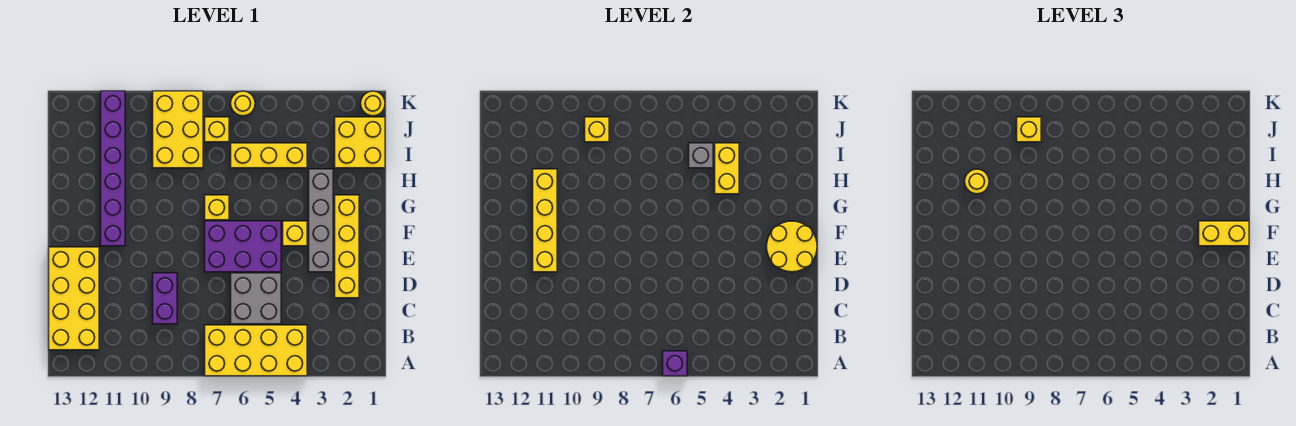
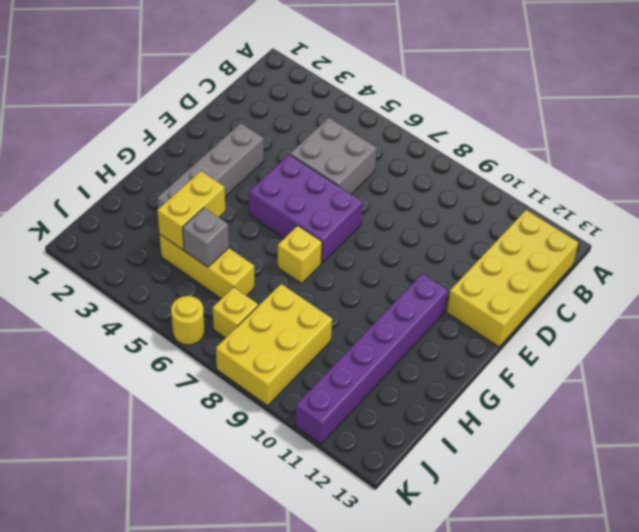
none -> yellow 2x4 brick [205,325,307,376]
none -> purple 1x2 brick [153,273,177,324]
none -> yellow 1x4 brick [335,195,359,298]

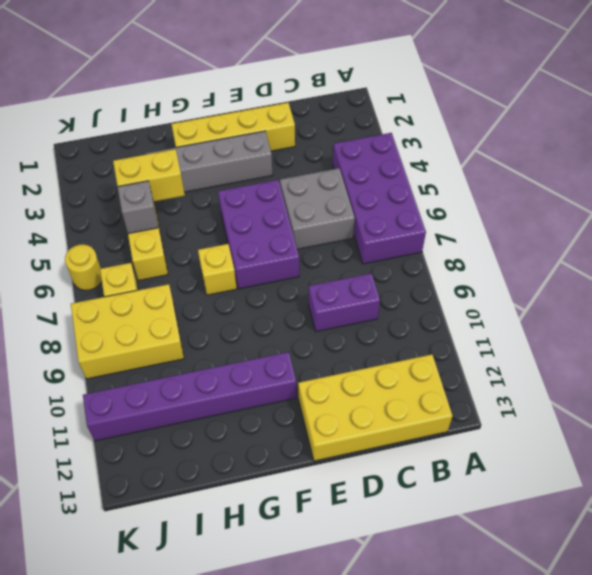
purple 2x4 brick [333,133,426,264] -> yellow 2x4 brick [205,325,307,376]
none -> yellow 1x1 brick [283,221,307,246]
none -> yellow 2x2 brick [335,117,385,168]
none -> yellow 1x1 round brick [361,91,385,116]

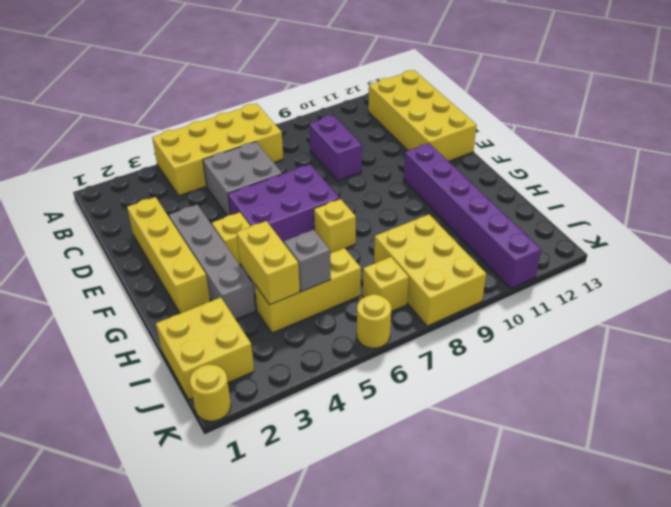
none -> purple 1x1 brick [663,351,687,376]
none -> yellow 2x2 round brick [767,221,817,272]
none -> yellow 1x4 brick [533,169,557,272]

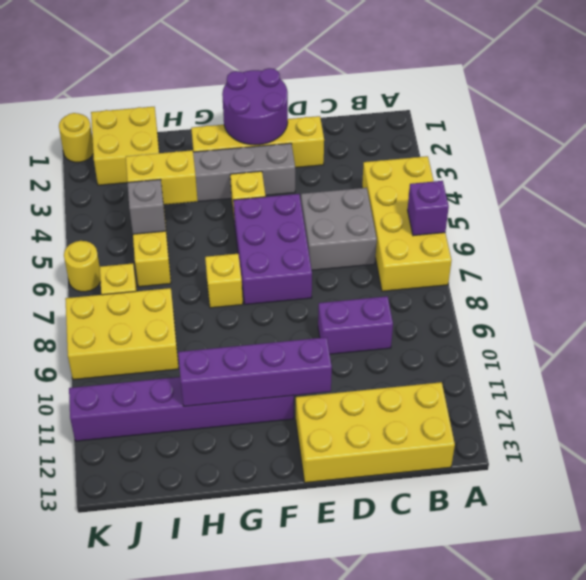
purple 2x2 round brick [222,68,288,145] -> yellow 2x2 round brick [767,221,817,272]
purple 1x4 brick [178,337,332,406] -> yellow 1x4 brick [533,169,557,272]
none -> yellow 1x1 brick [585,117,609,142]
none -> yellow 1x2 brick [1199,221,1249,246]
none -> yellow 1x1 round brick [965,169,989,194]

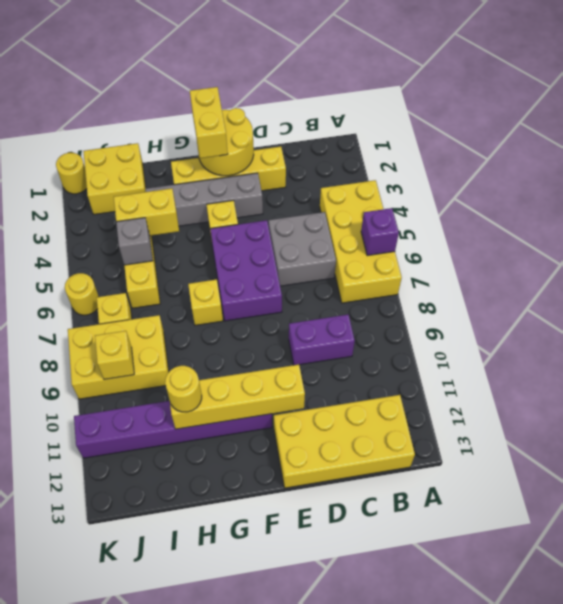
none -> yellow 1x1 brick [1017,117,1041,142]

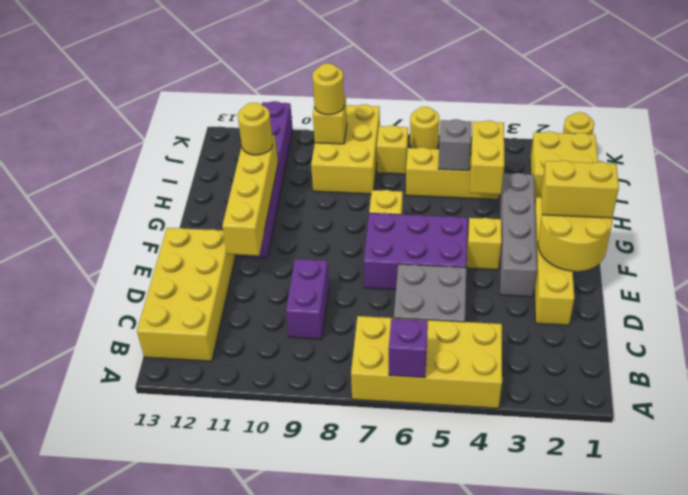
yellow 1x1 round brick [312,63,344,115] -> yellow 1x1 brick [1017,117,1041,142]

